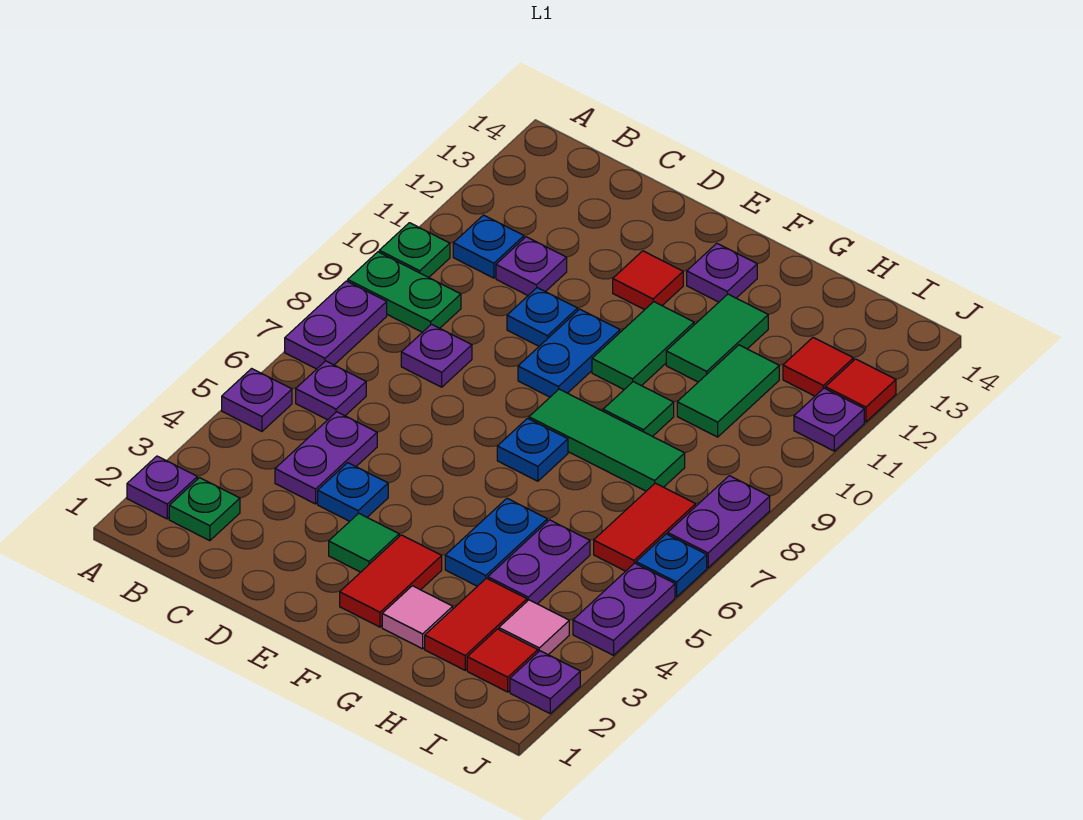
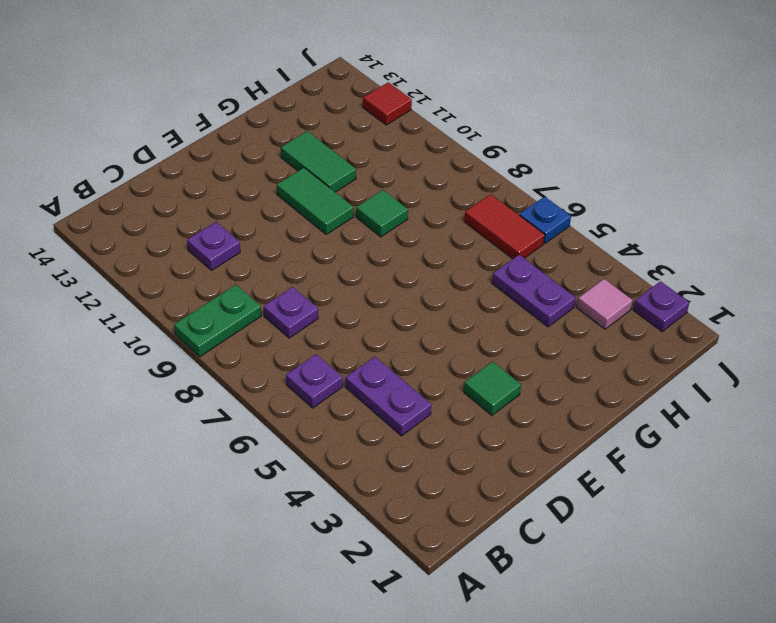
none -> purple 1x1 plate [127,456,197,519]
none -> purple 1x1 plate [222,369,292,431]
none -> purple 1x2 plate [285,281,387,369]
none -> green 1x1 plate [379,223,450,277]

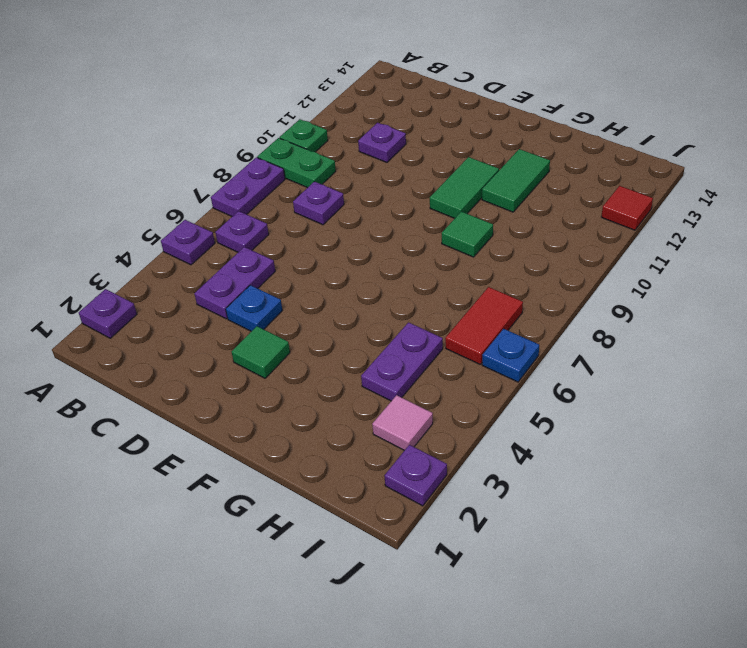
none -> green 1x1 plate [169,478,240,541]
none -> blue 1x1 plate [453,215,524,278]
none -> blue 1x1 plate [507,288,578,346]
none -> blue 1x2 plate [518,309,620,397]

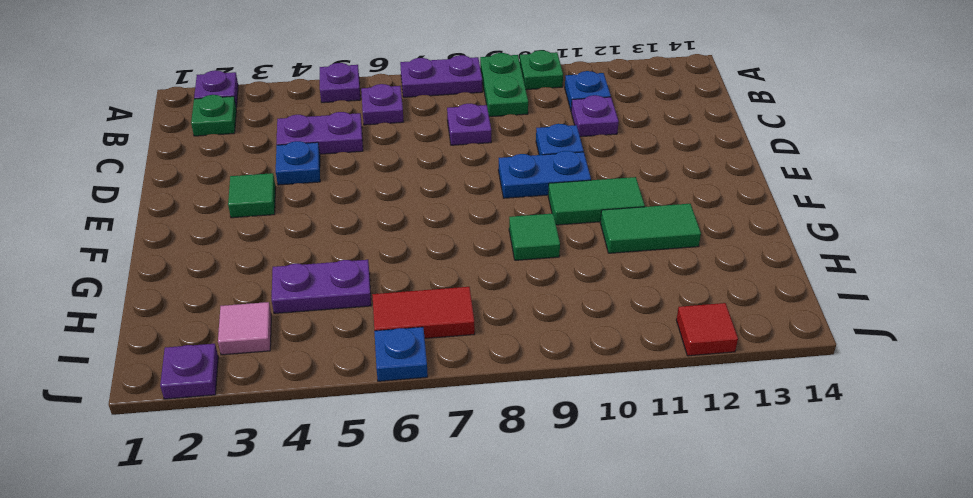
none -> red 1x1 tile [613,251,683,310]
none -> red 1x2 tile [340,535,442,627]
none -> blue 1x1 plate [497,418,568,481]
none -> green 1x3 tile [529,389,685,491]

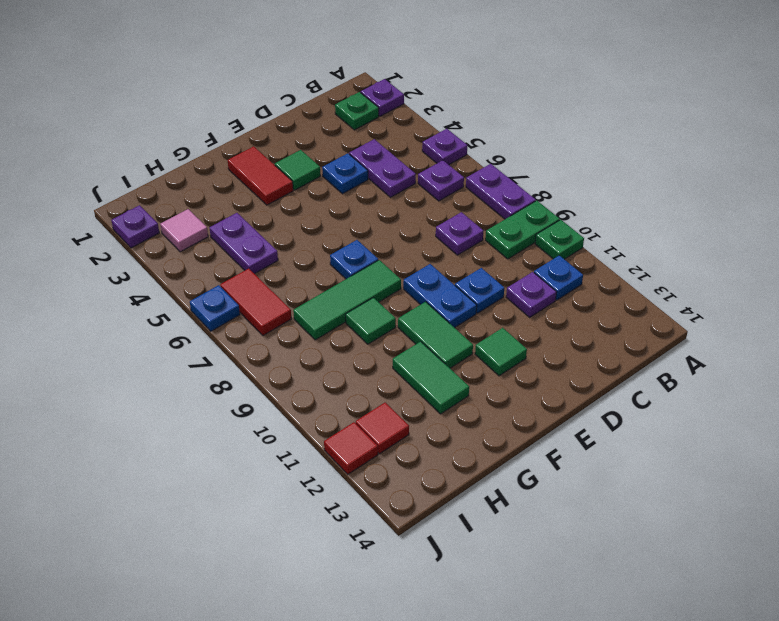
green 1x1 tile [475,328,527,376] -> red 1x1 tile [613,251,683,310]
none -> purple 1x1 plate [687,243,757,302]
none -> pink 1x1 tile [382,586,453,649]
none -> blue 1x2 plate [445,498,547,586]
none -> red 1x2 tile [425,578,527,670]

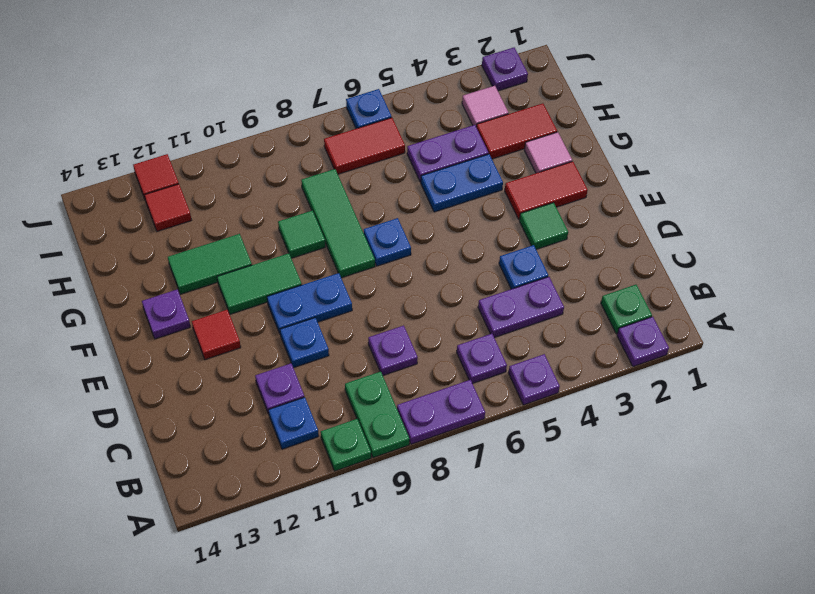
none -> green 1x2 tile [677,345,779,437]
none -> red 1x1 tile [467,629,538,692]
none -> purple 1x2 plate [573,563,675,655]
none -> purple 1x2 plate [668,476,770,568]

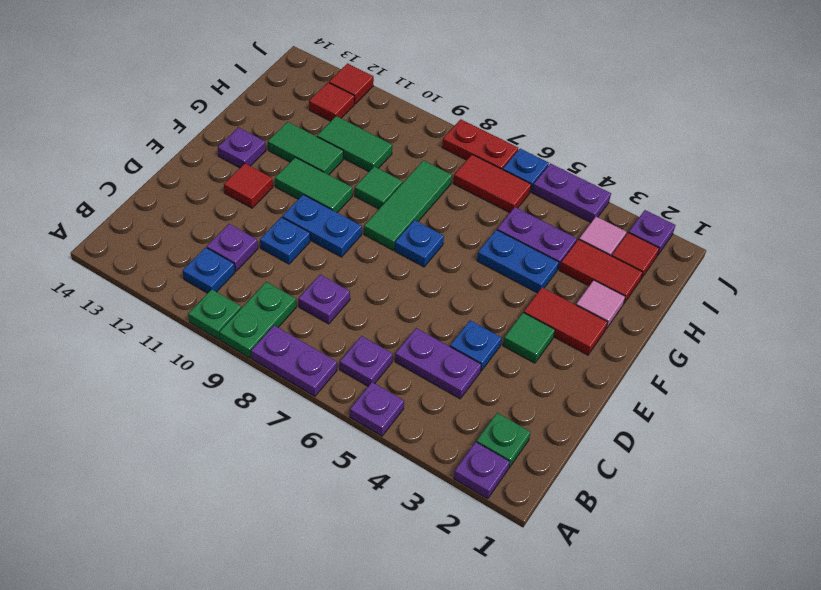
red 1x2 plate [442,119,518,170] -> purple 1x2 plate [668,476,770,568]
none -> purple 1x1 plate [794,388,864,451]

